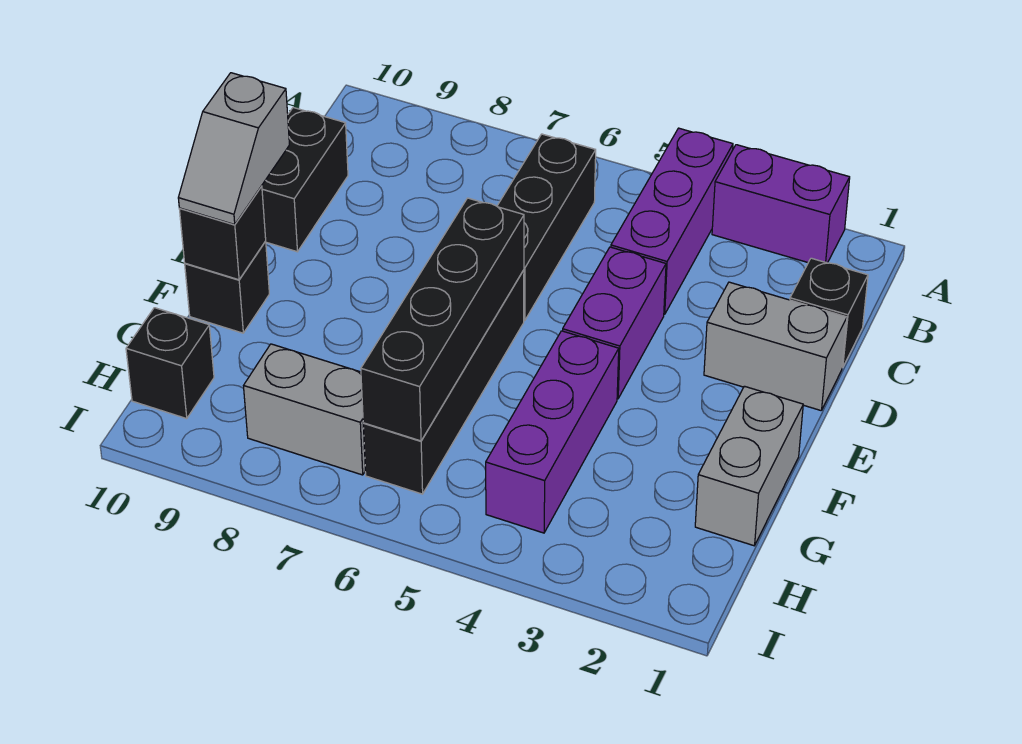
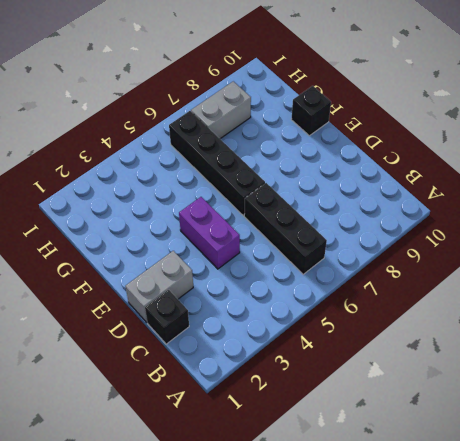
none -> purple 1x2 brick [712,145,850,263]
none -> purple 1x3 brick [611,128,733,314]
none -> black 1x2 brick [262,108,348,252]

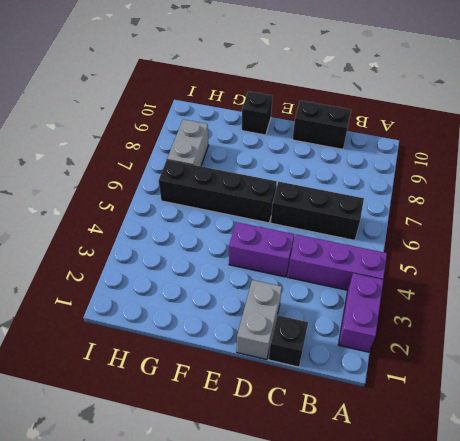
none -> grey 1x2 brick [695,386,803,546]
none -> purple 1x3 brick [486,331,619,533]
none -> black 1x1 brick [126,308,214,419]

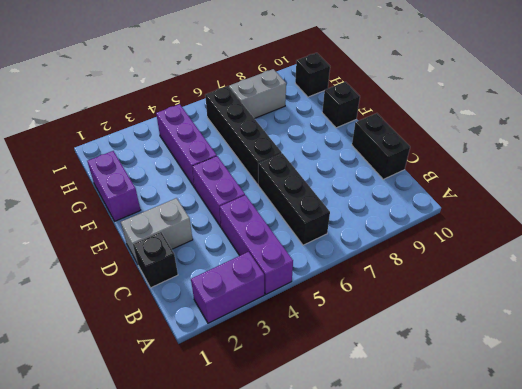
purple 1x2 brick [87,151,140,221] -> grey 1x2 brick [695,386,803,546]
none -> black 1x4 brick [361,198,524,441]
none -> black 1x1 brick [179,186,266,280]
none -> grey 1x2 slope [178,73,289,225]

